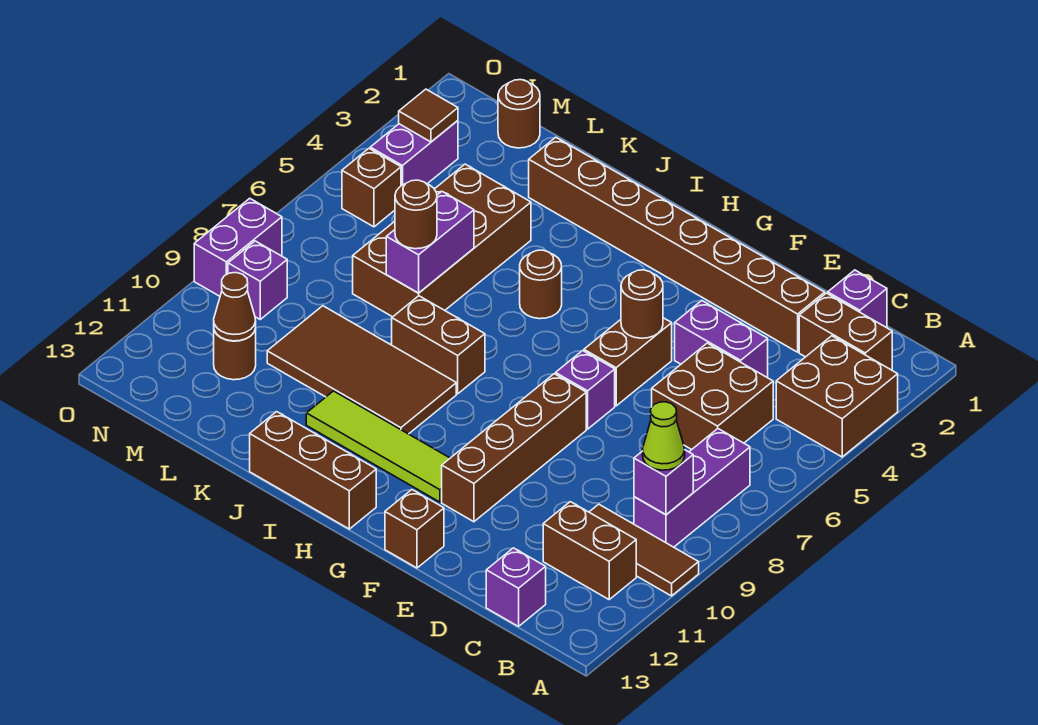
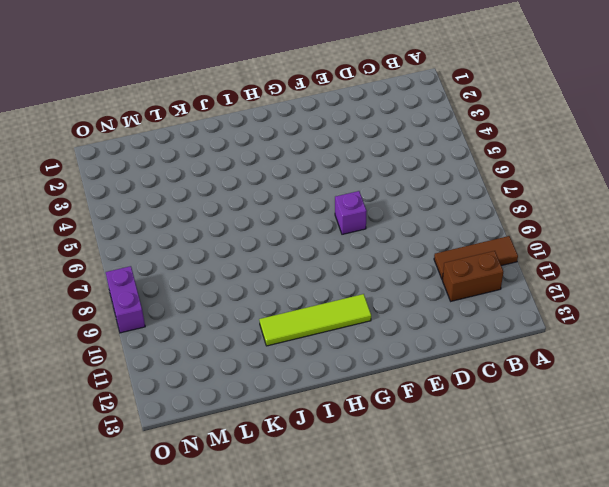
none -> brown 2x2 brick [776,336,898,457]
none -> brown 1x2 brick [799,293,892,370]
none -> purple 1x3 brick [634,429,750,547]
none -> purple 1x1 brick [828,270,887,327]

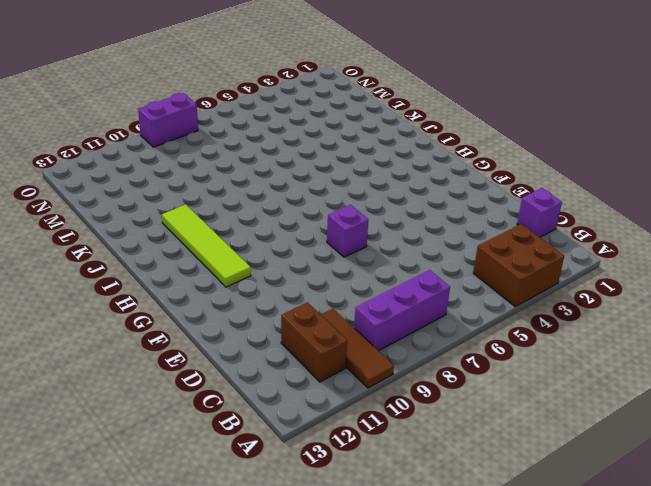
none -> brown 1x2 brick [799,293,892,370]
none -> brown 2x2 brick [652,343,773,449]
none -> purple 1x1 brick [486,548,546,626]
none -> brown 1x8 brick [529,137,825,352]

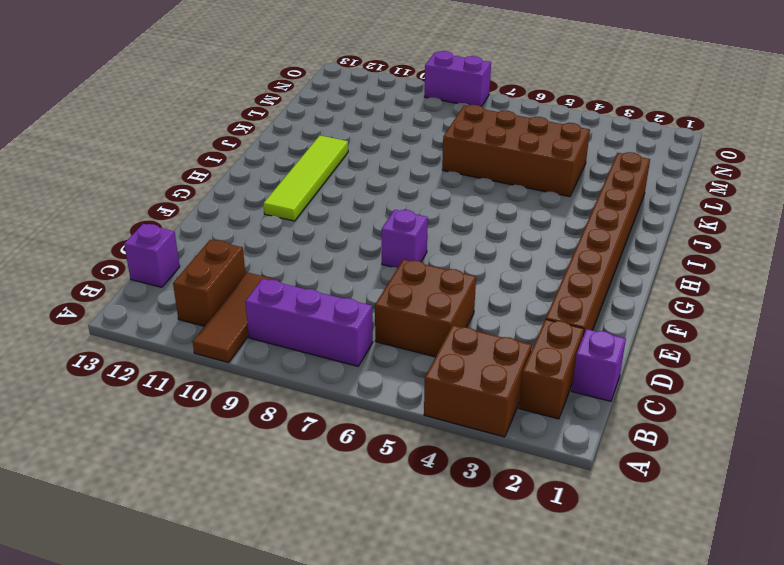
none -> purple 1x2 brick [675,301,768,377]
none -> brown 1x2 brick [584,318,672,406]
none -> brown 1x4 brick [442,374,586,522]
none -> brown 1x1 brick [385,490,444,568]

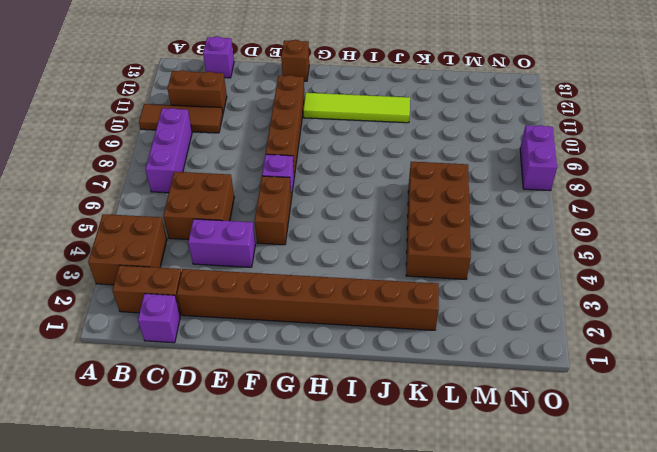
none -> brown 1x3 brick [250,412,376,529]
none -> brown 1x1 round brick [520,250,562,319]
none -> brown 1x2 brick [392,296,485,394]
none -> brown 2x4 tile [267,306,456,434]

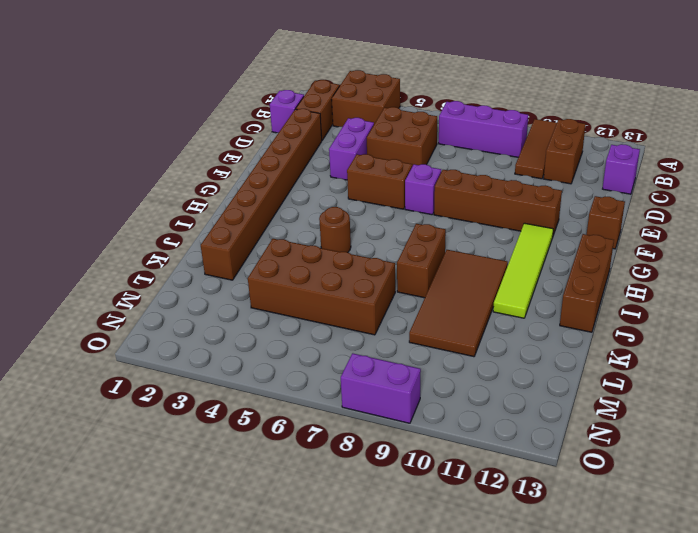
none -> brown 1x1 round brick [498,80,540,148]
none -> brown 1x1 round brick [214,329,256,380]
none -> purple 1x2 brick [370,121,458,186]
none -> brown 1x1 brick [342,149,401,227]

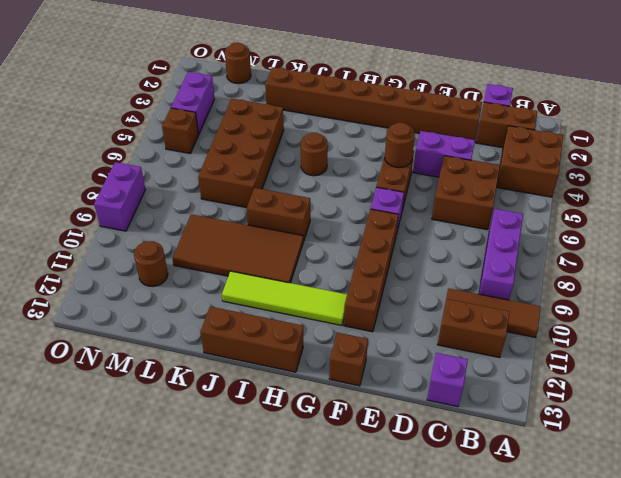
none -> purple 1x1 brick [228,241,287,319]
none -> purple 1x1 brick [634,450,693,515]
none -> purple 1x2 brick [386,192,474,293]
none -> brown 1x1 cone [214,273,256,341]

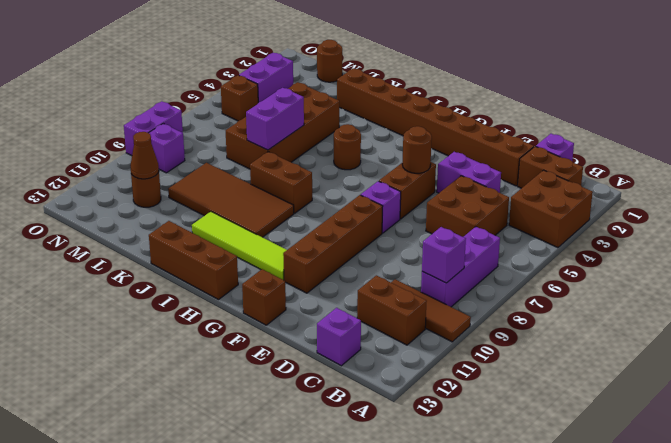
none -> brown 1x1 tile [399,89,458,142]
none -> lime 1x1 cone [643,402,685,470]
none -> brown 1x1 round brick [395,180,437,249]

